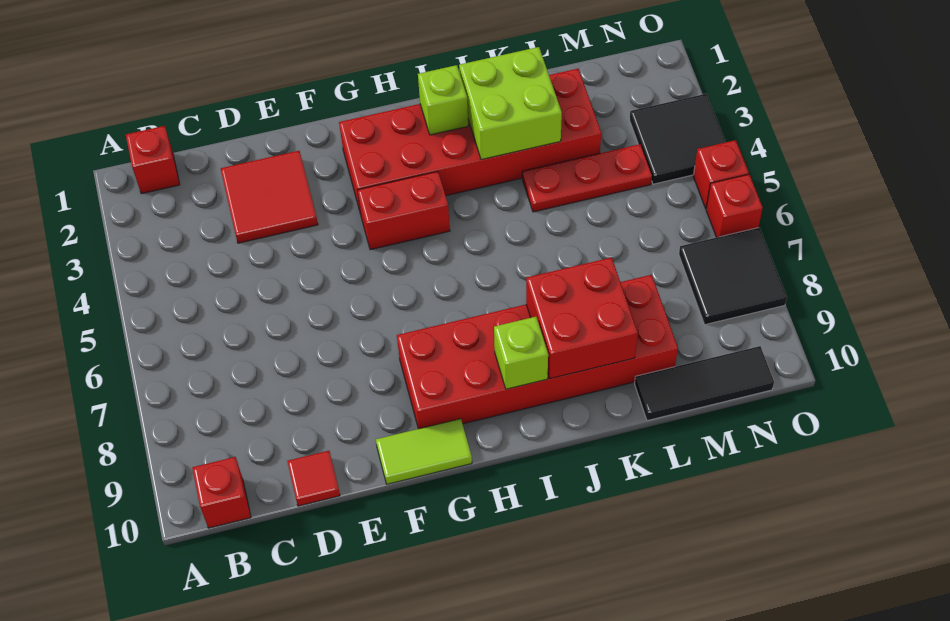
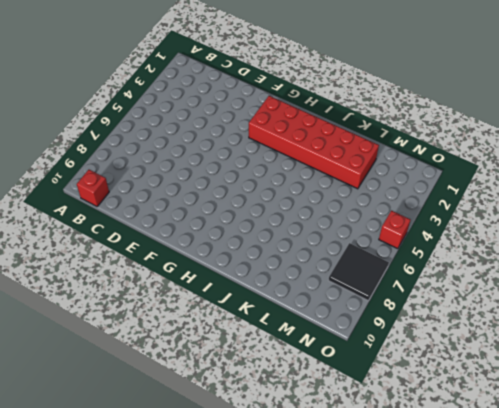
none -> red 1x1 brick [126,126,180,194]
none -> red 2x2 tile [221,151,318,243]
none -> red 1x1 tile [287,451,340,506]

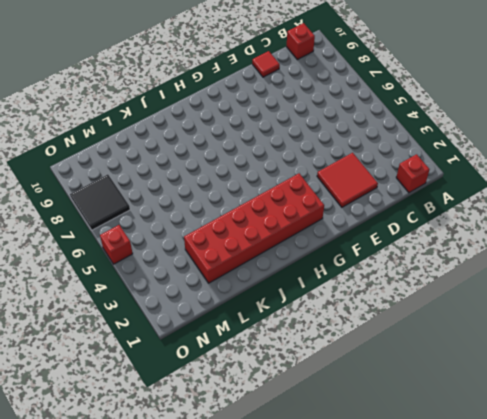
none -> lime 1x2 tile [376,419,472,484]
none -> red 1x2 brick [357,172,450,250]
none -> red 2x6 brick [397,275,678,429]

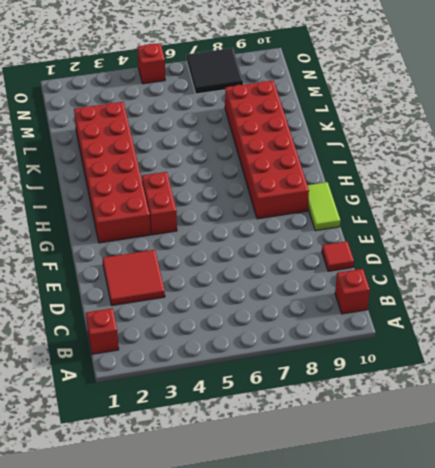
none -> red 1x3 plate [522,144,652,212]
none -> black 1x3 tile [635,346,774,421]
none -> black 2x2 tile [630,94,726,184]

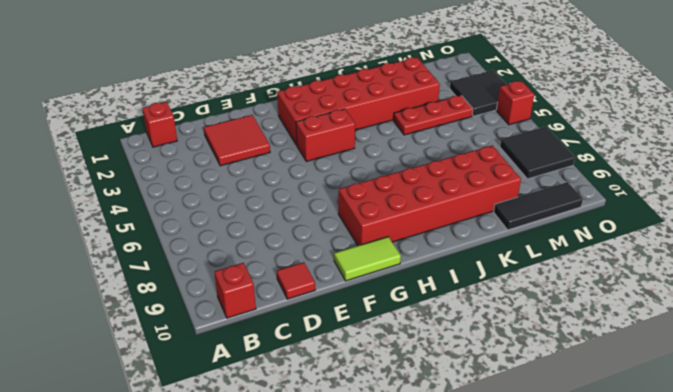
none -> red 1x1 brick [706,174,763,237]
none -> lime 1x1 brick [418,65,468,135]
none -> lime 1x1 brick [494,317,548,389]

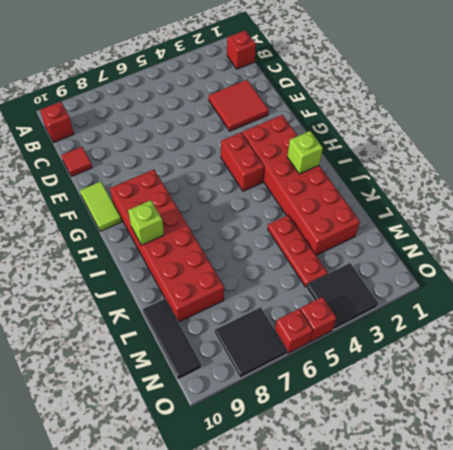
none -> lime 2x2 brick [459,47,562,160]
none -> red 2x2 brick [526,257,638,379]

